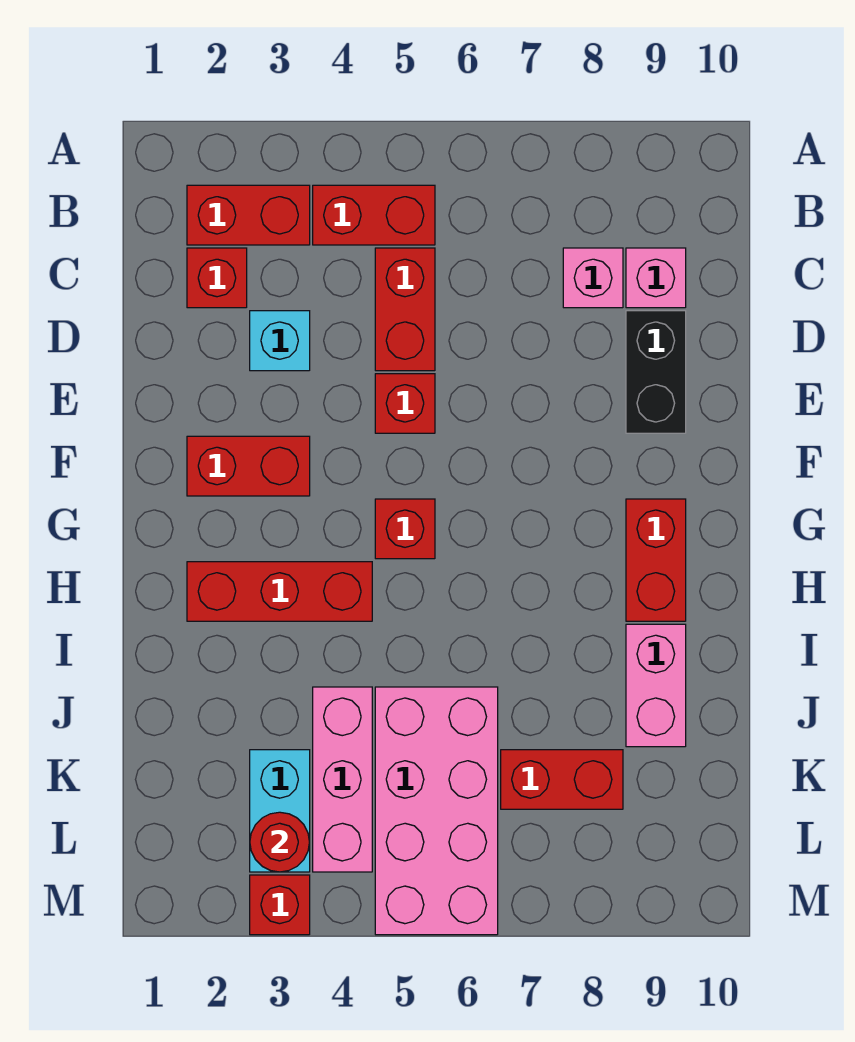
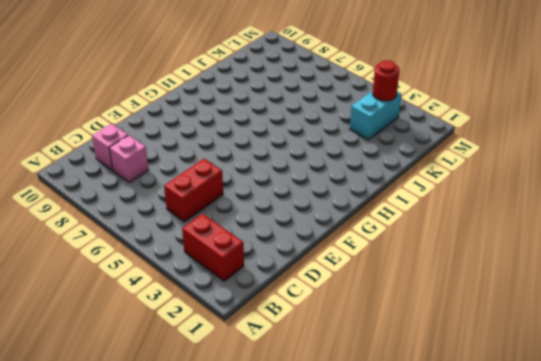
none -> red 1x2 brick [313,185,435,245]
none -> red 1x1 brick [187,248,247,308]
none -> cyan 1x1 brick [250,311,310,371]

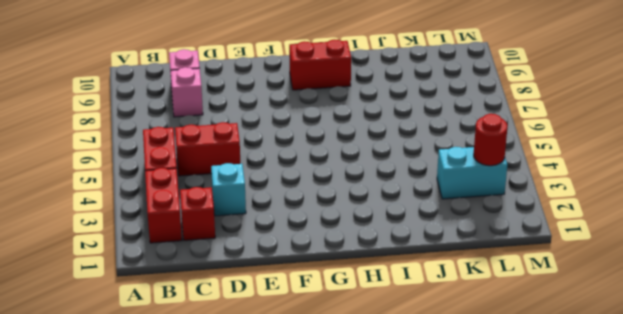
none -> black 1x2 brick [626,311,686,433]
none -> red 1x1 brick [375,374,435,433]
none -> red 1x2 brick [187,436,310,496]

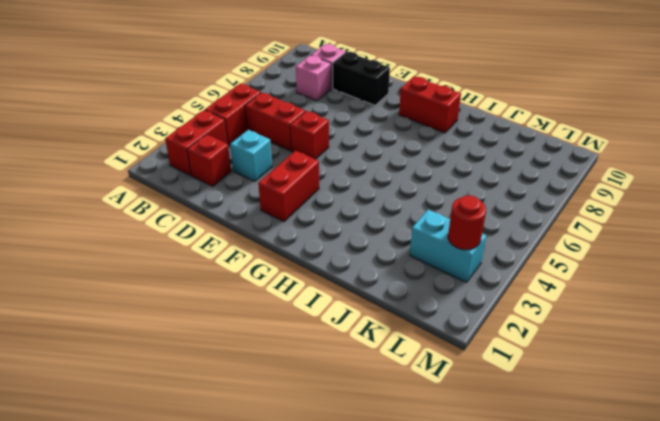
none -> red 1x1 brick [375,499,435,559]
none -> red 1x3 brick [187,562,372,621]
none -> pink 1x2 brick [626,624,686,747]

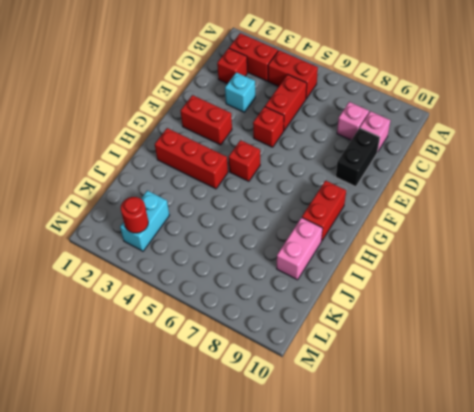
none -> pink 1x3 brick [313,687,372,872]
none -> pink 2x4 brick [375,687,498,935]
none -> red 1x2 brick [501,750,623,809]

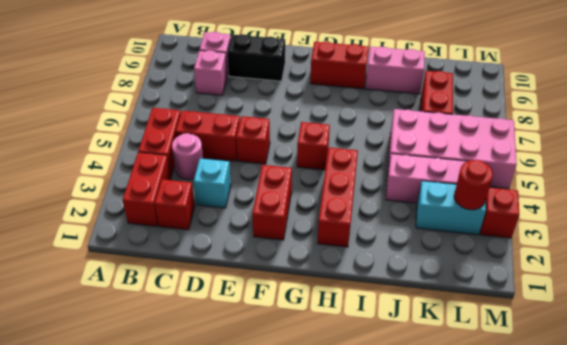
pink 1x1 round brick [172,133,203,179] -> none

